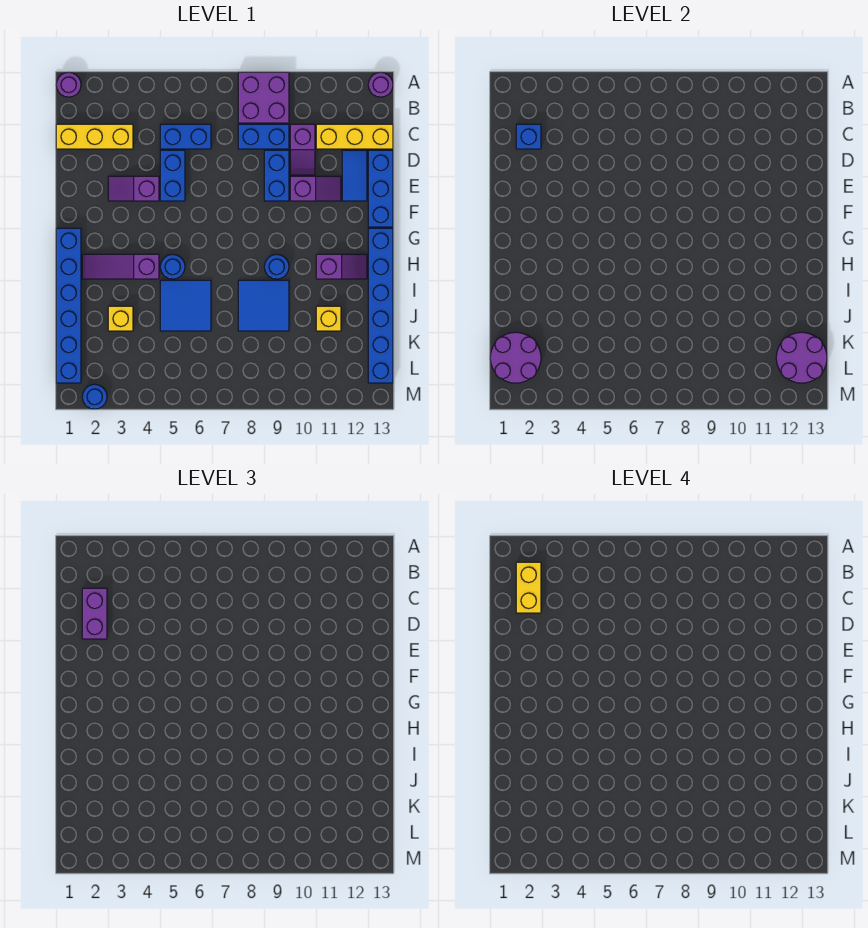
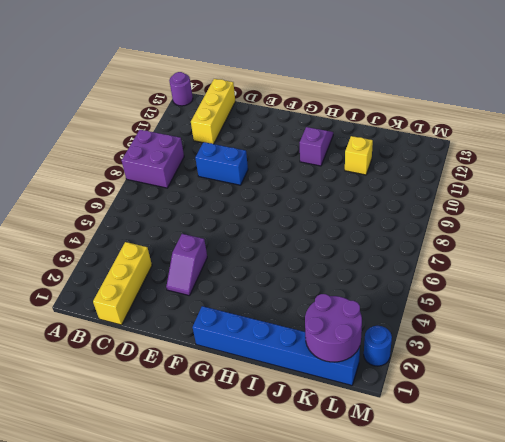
none -> purple 1x1 round brick [56,72,81,97]
none -> blue 1x2 brick [160,124,211,149]
none -> blue 1x2 brick [238,124,289,149]
none -> purple 1x2 slope [290,124,315,175]

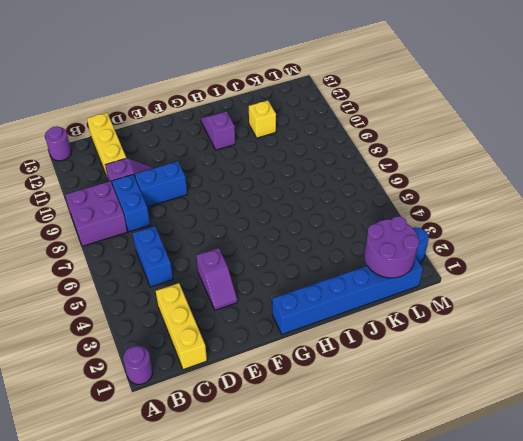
none -> blue 1x2 brick [160,150,185,201]
none -> blue 1x2 tile [342,150,367,201]
none -> blue 1x3 brick [368,150,393,227]
none -> purple 1x2 slope [290,176,341,201]

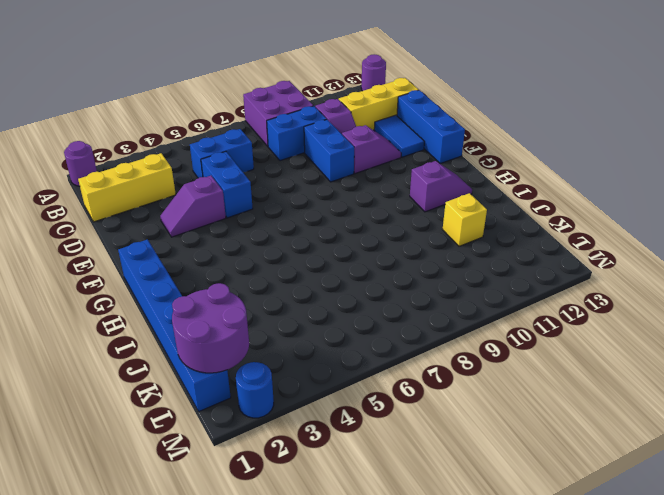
none -> blue 1x6 brick [368,228,393,383]
none -> purple 1x3 slope [82,254,159,279]
none -> blue 1x1 round brick [160,254,185,279]
none -> blue 1x1 round brick [264,254,289,279]

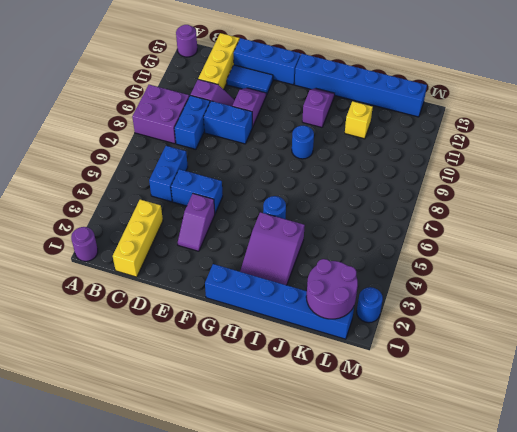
purple 2x3 slope [240,212,305,285] -> purple 1x3 slope [82,254,159,279]
none -> blue 2x2 tile [160,280,211,331]
none -> blue 2x2 tile [238,280,289,331]
none -> yellow 1x1 brick [108,306,133,331]
none -> blue 1x1 brick [516,124,541,149]

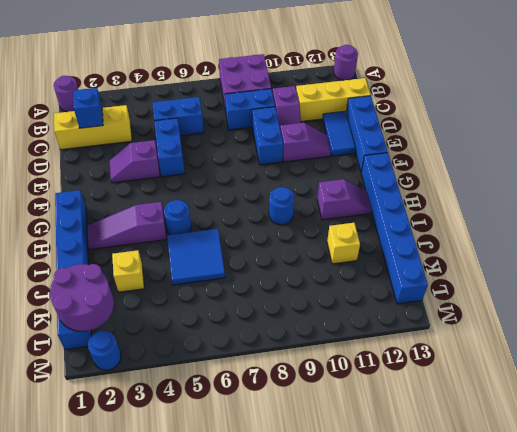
none -> blue 2x2 tile [238,280,289,331]
none -> purple 2x2 round brick [776,332,827,383]
none -> purple 1x2 brick [82,588,107,639]
none -> yellow 1x2 brick [516,562,541,613]

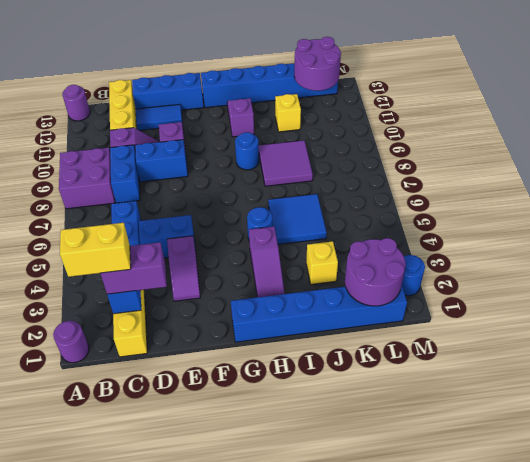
purple 2x2 tile [259,140,313,186] -> blue 2x2 tile [238,280,289,331]

